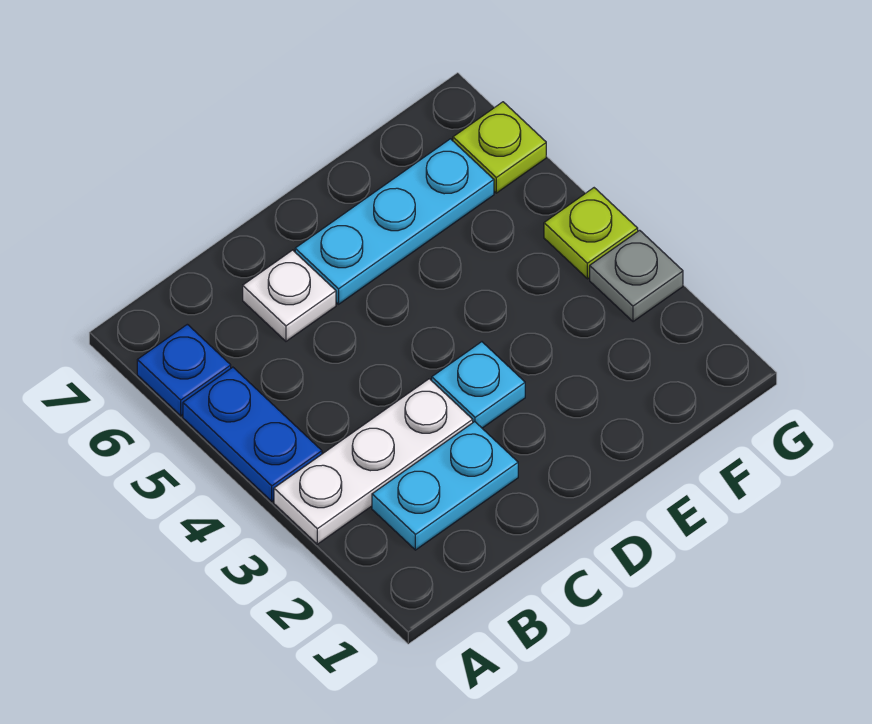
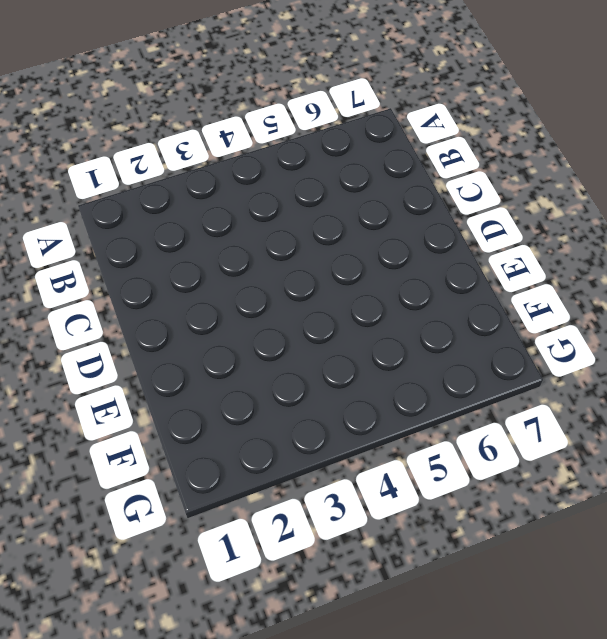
none -> white 1x3 plate [274,379,473,544]
none -> blue 1x2 plate [183,367,322,501]

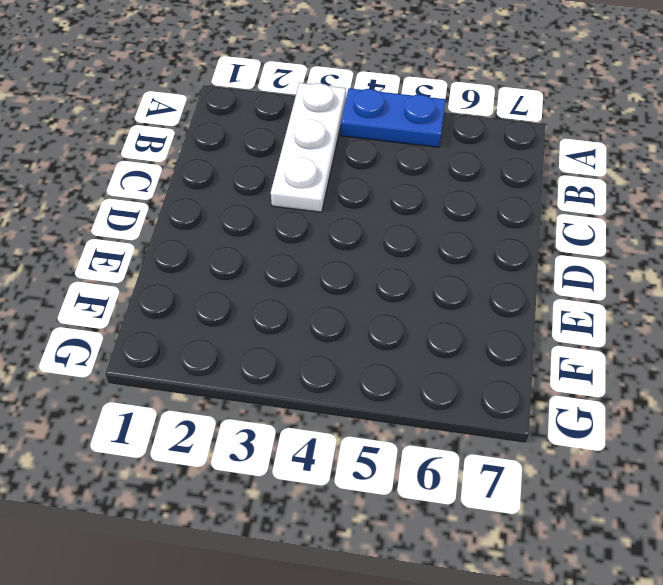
none -> blue 1x1 plate [137,324,231,416]
none -> cyan 1x2 plate [372,422,518,550]

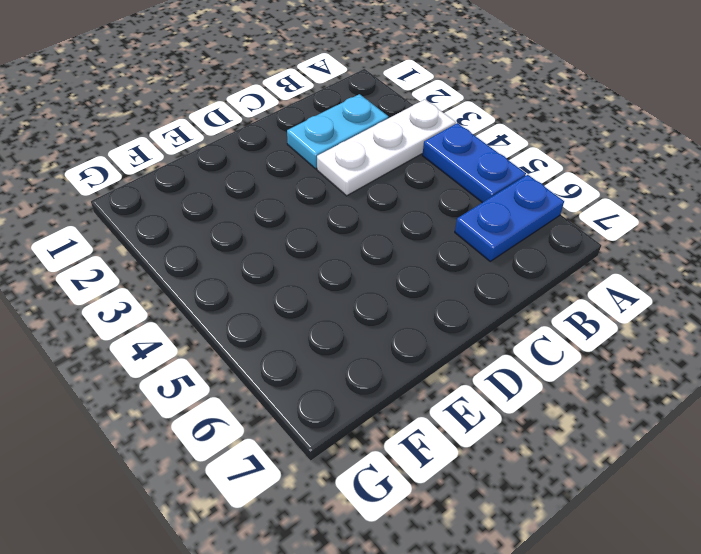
blue 1x2 plate [455,175,564,261] -> blue 1x1 plate [137,324,231,416]
none -> white 1x1 plate [243,250,336,341]
none -> cyan 1x1 plate [432,342,525,428]

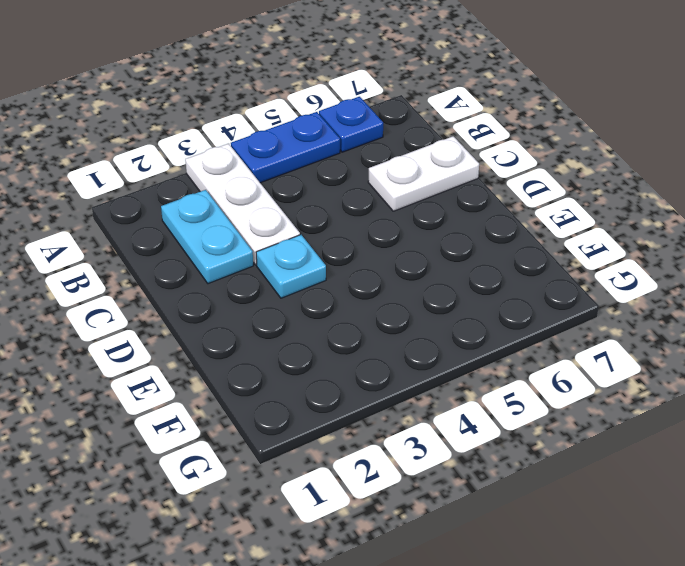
white 1x2 plate [368,136,479,211] -> white 1x1 plate [243,250,336,341]
none -> cyan 1x3 plate [295,139,494,304]
none -> grey 1x1 plate [590,230,683,322]

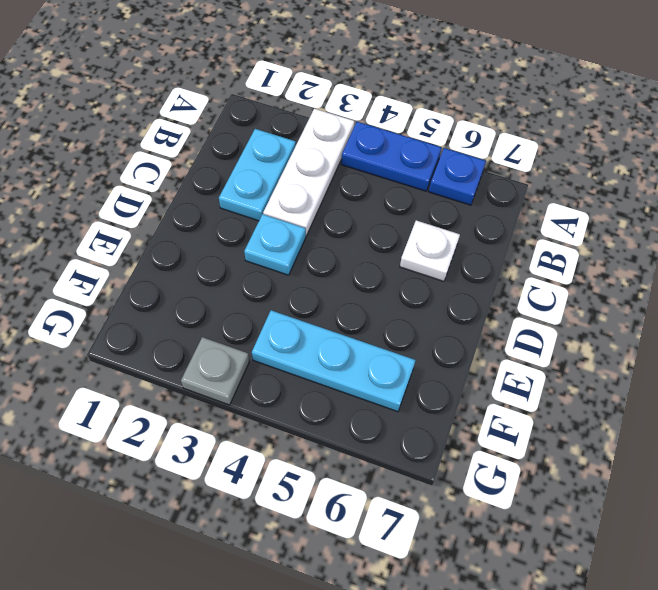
cyan 1x3 plate [252,310,416,412] -> cyan 1x3 plate turned to [295,139,494,304]
none -> lime 1x1 plate [544,188,638,279]
none -> lime 1x1 plate [453,102,546,193]

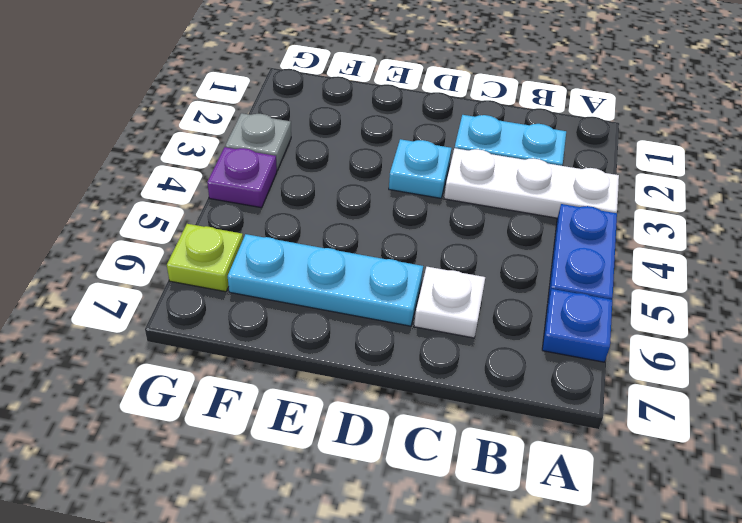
purple 1x1 plate [207,147,277,208] -> lime 1x1 plate [544,188,638,279]

